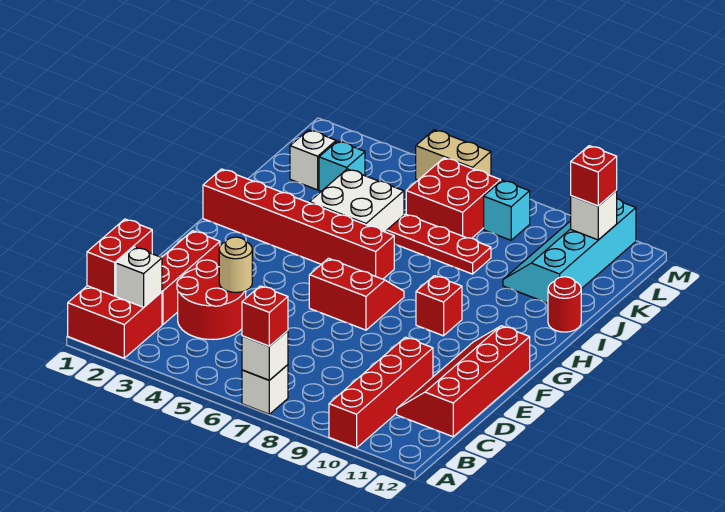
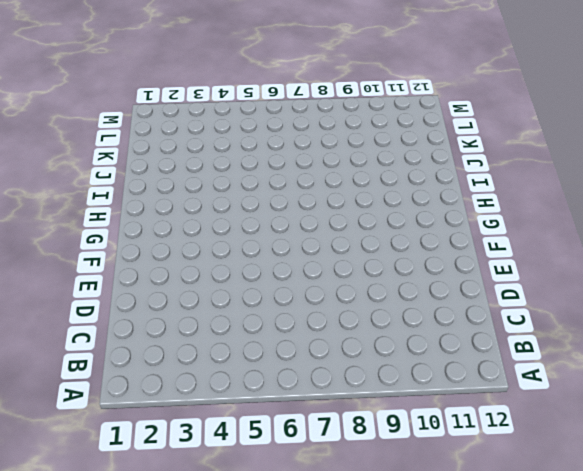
none -> red 2x2 brick [68,286,162,358]
none -> white 1x1 brick [242,365,288,414]
none -> red 1x4 brick [329,337,433,448]

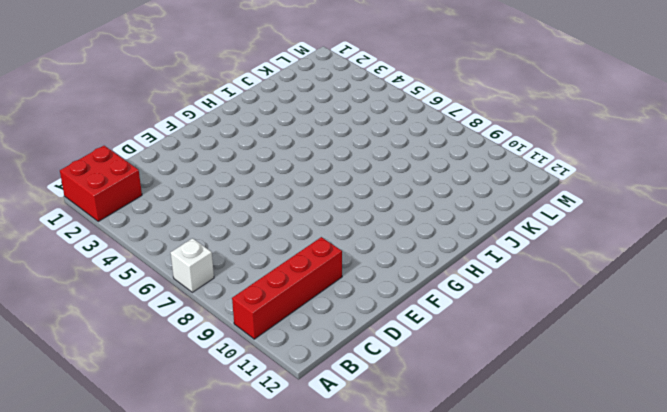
none -> red 1x3 brick [162,231,220,325]
none -> red 2x2 round brick [177,260,246,340]
none -> red 2x4 slope [397,326,530,437]

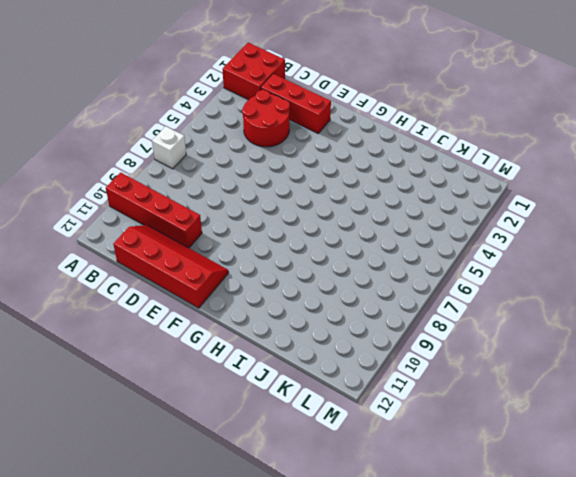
none -> red 2x2 slope [309,258,404,330]
none -> red 1x1 brick [416,276,462,336]
none -> red 1x6 brick [203,169,394,279]

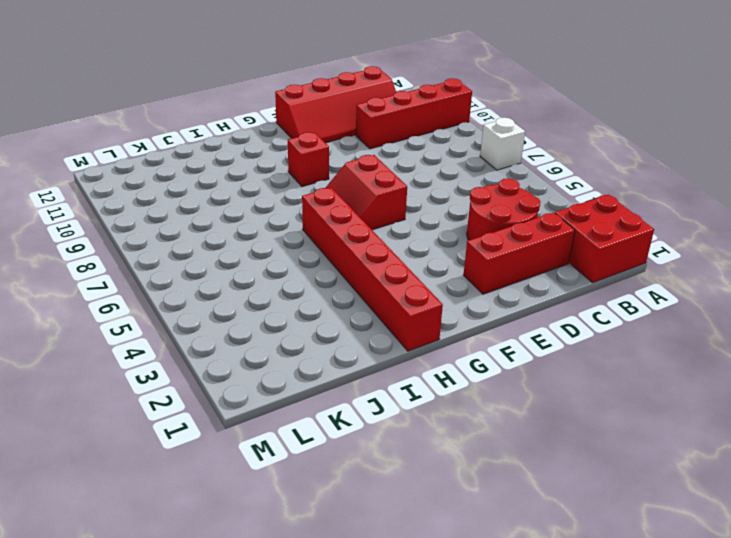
none -> white 2x2 brick [309,169,404,233]
none -> red 1x1 round brick [548,277,581,332]
none -> red 1x3 plate [387,214,491,274]

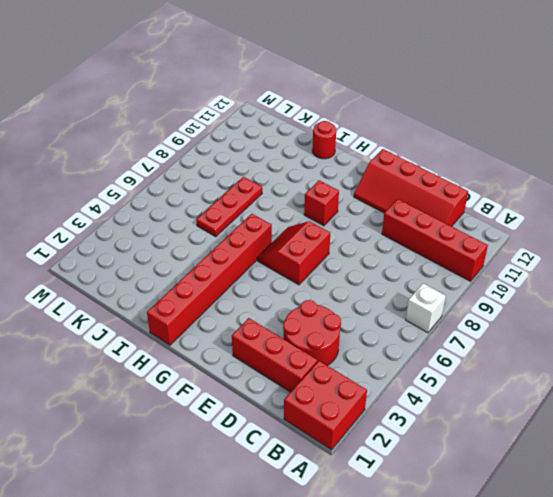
none -> white 2x2 brick [309,169,404,233]
none -> cyan 2x4 slope [503,199,636,303]
none -> white 1x1 brick [290,130,336,190]

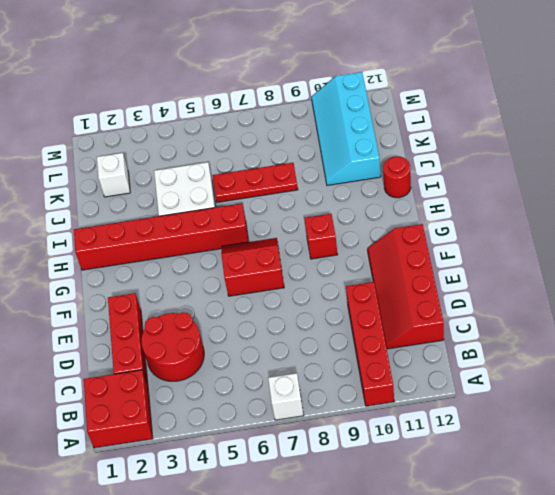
none -> cyan 1x1 brick [319,141,365,191]
none -> red 2x2 brick [406,158,501,238]
none -> cyan 1x1 brick [484,180,530,240]

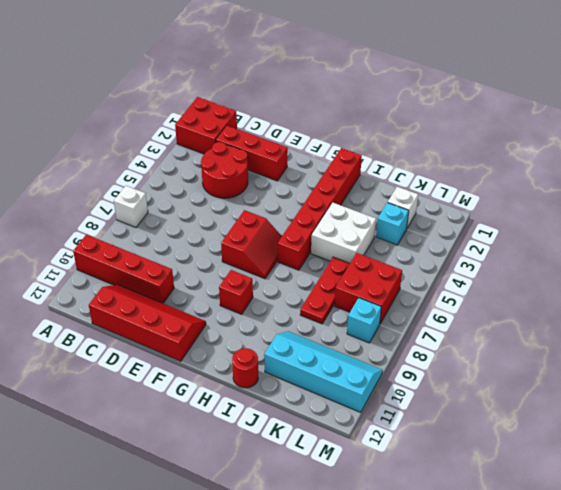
none -> tan 1x2 brick [416,130,491,180]
none -> white 1x1 brick [242,331,288,380]
none -> red 1x2 brick [87,219,152,296]

